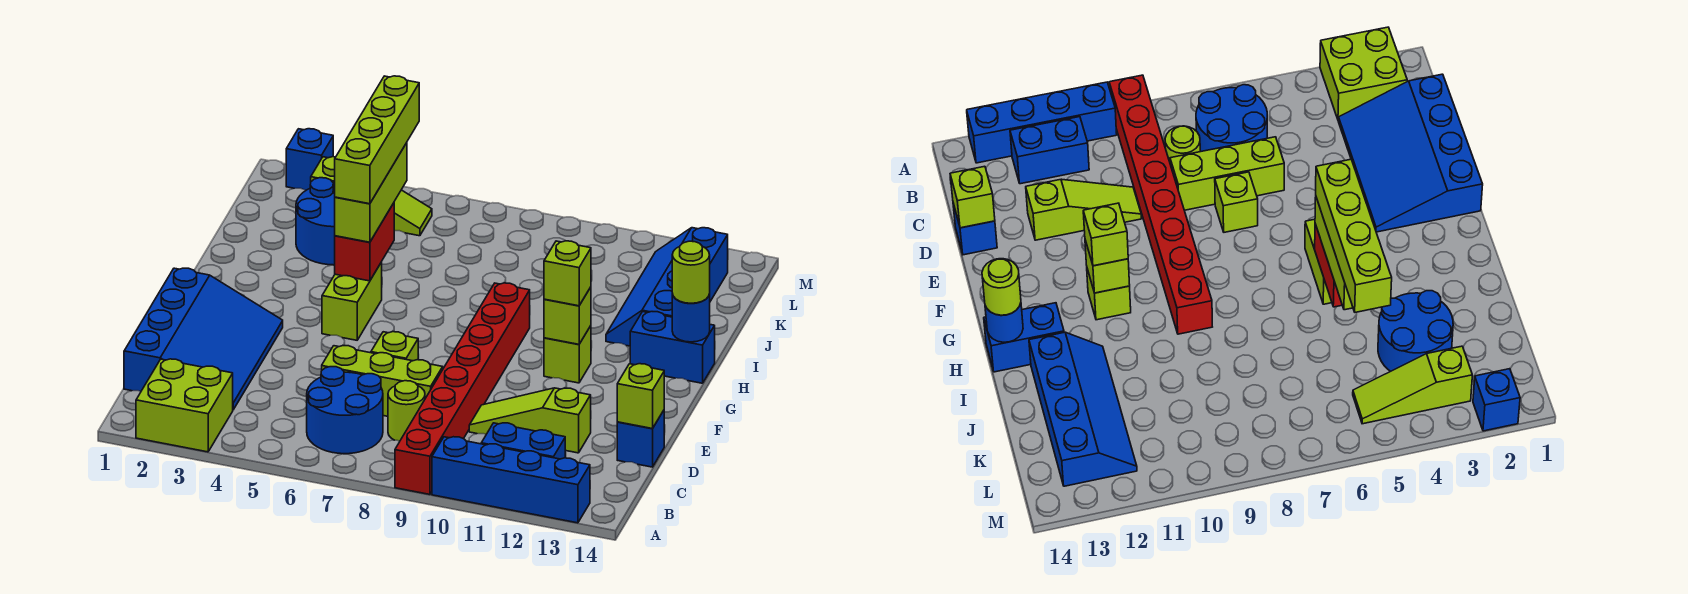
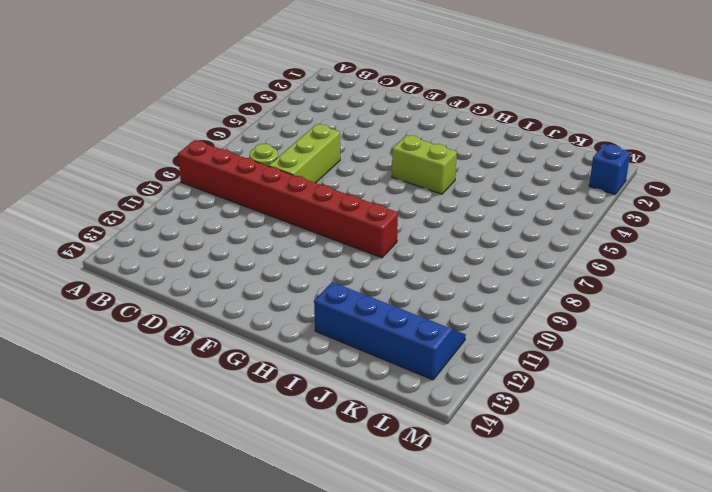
none -> lime 2x2 brick [136,359,233,452]
none -> blue 1x4 brick [432,437,590,523]
none -> blue 2x2 round brick [307,367,383,454]

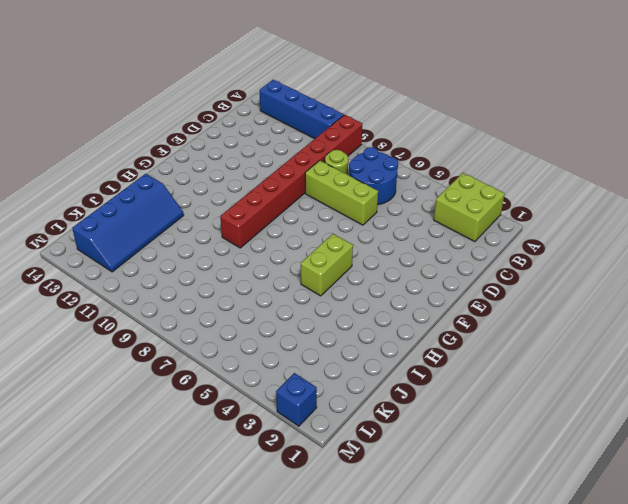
none -> blue 1x2 brick [481,423,565,459]
none -> blue 3x4 slope [124,268,283,410]
none -> lime 1x3 slope [469,388,591,453]

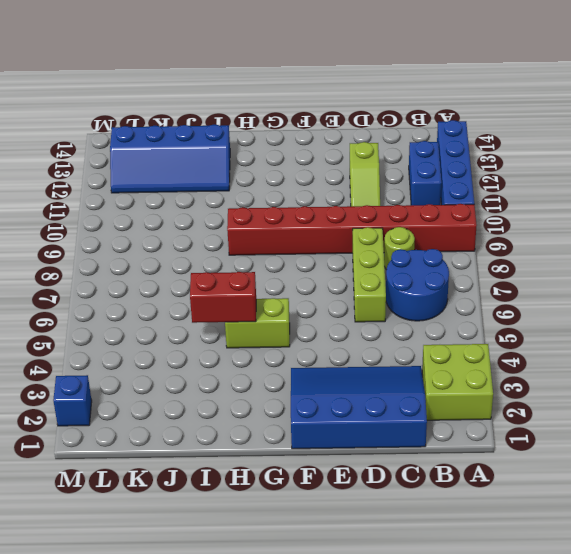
none -> blue 1x1 brick [617,410,664,467]
none -> lime 1x1 brick [371,332,418,361]
none -> lime 1x1 brick [544,326,591,383]

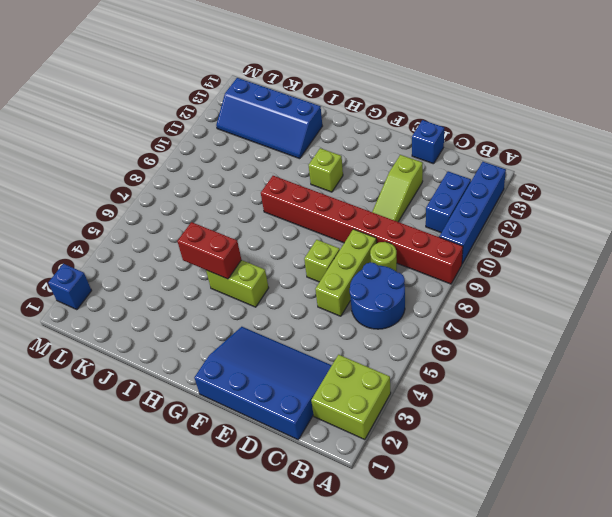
none -> blue 1x2 brick [630,312,715,383]
none -> blue 2x2 round brick [296,178,335,265]
none -> lime 1x3 slope [311,157,432,236]

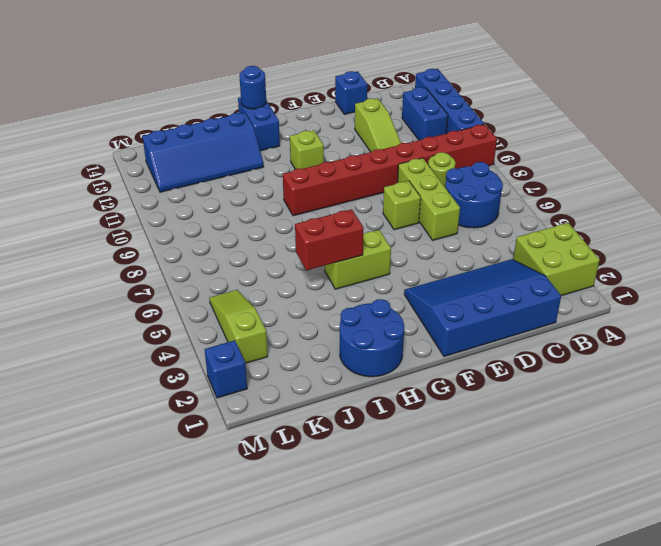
blue 2x2 round brick [340,299,404,377] -> blue 2x2 round brick moved to [296,178,335,265]
none -> lime 1x1 brick [617,364,664,429]
none -> lime 1x1 brick [544,287,591,344]
none -> lime 1x1 brick [544,241,591,306]

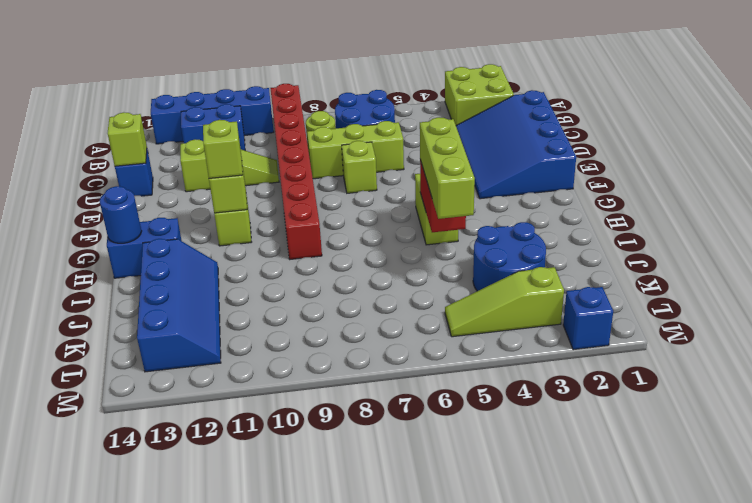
none -> lime 1x1 round brick [672,241,710,303]
none -> lime 1x4 brick [335,76,419,204]

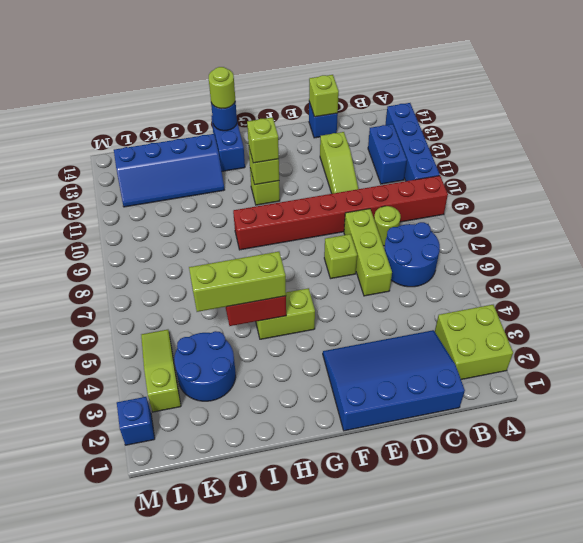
none -> lime 1x4 brick [335,76,419,204]

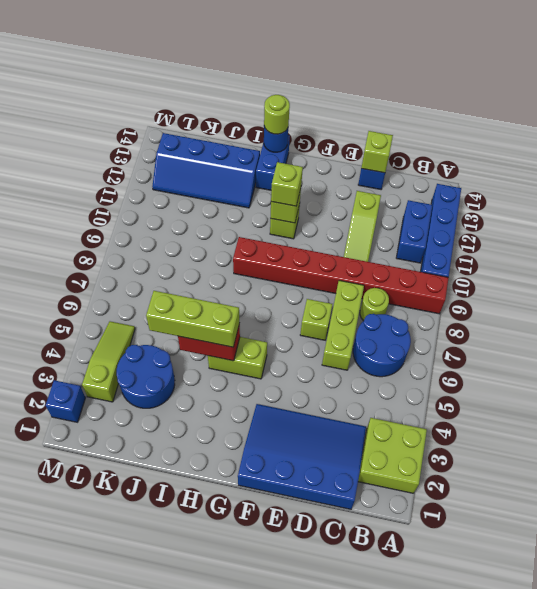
none -> lime 1x4 brick [335,76,419,204]

